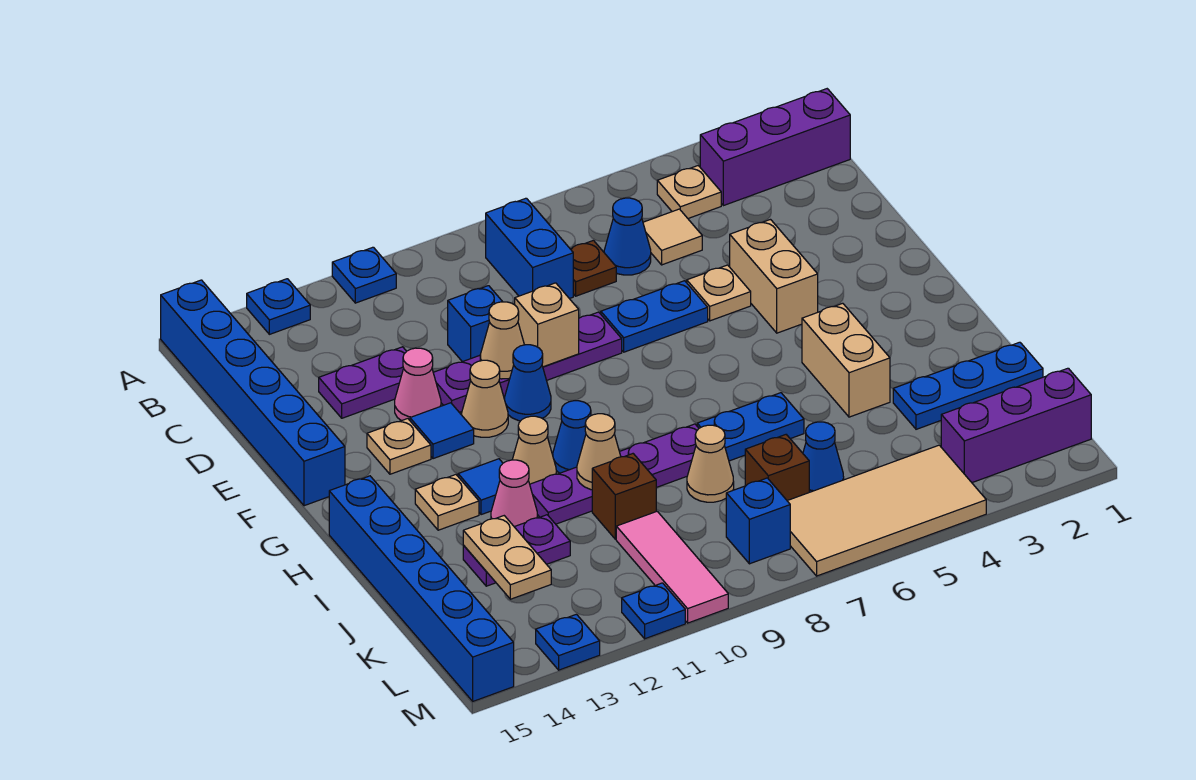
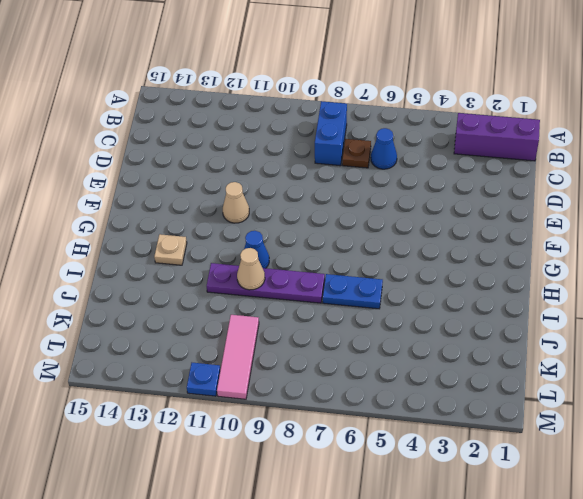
none -> blue 1x1 plate [332,247,396,303]
none -> blue 1x1 plate [247,279,310,334]
none -> blue 1x6 brick [161,280,345,506]
none -> tan 1x1 plate [657,166,721,218]

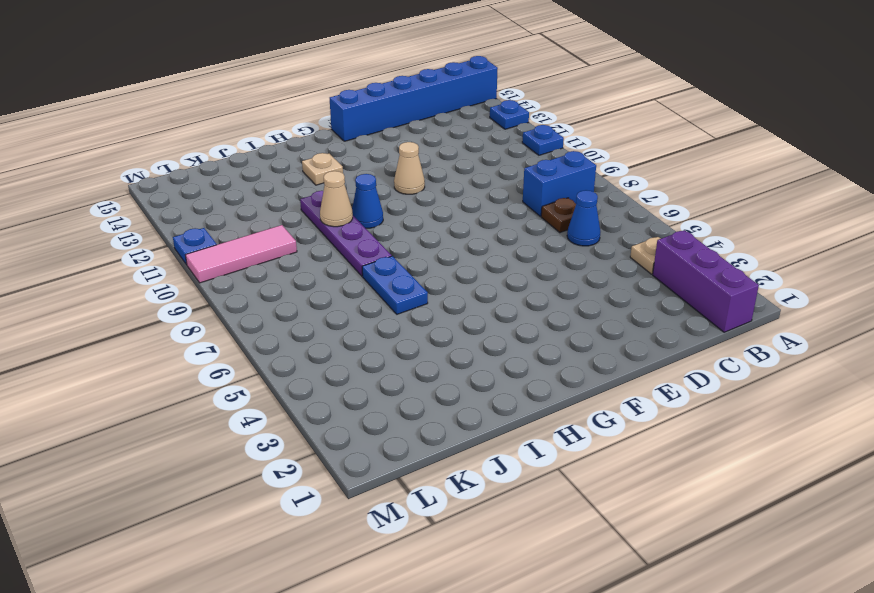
none -> tan 1x1 tile [643,209,702,265]
none -> blue 1x1 brick [448,286,502,362]
none -> purple 1x2 plate [319,347,406,418]
none -> tan 1x2 brick [730,220,818,333]

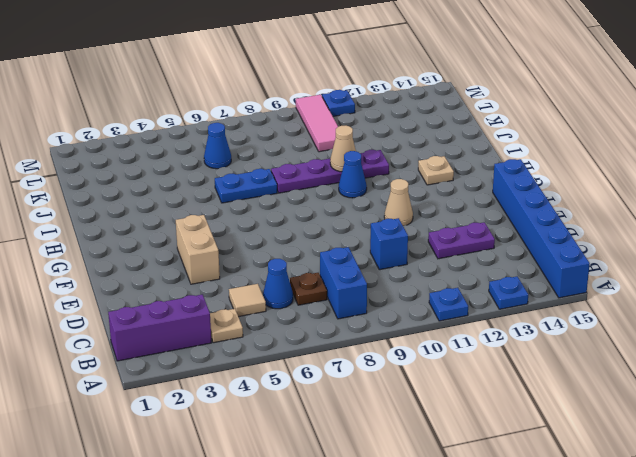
none -> tan 1x1 plate [687,265,751,321]
none -> blue 1x2 plate [601,281,708,352]
none -> purple 1x4 plate [433,312,622,412]
none -> pink 1x1 cone [395,348,441,421]

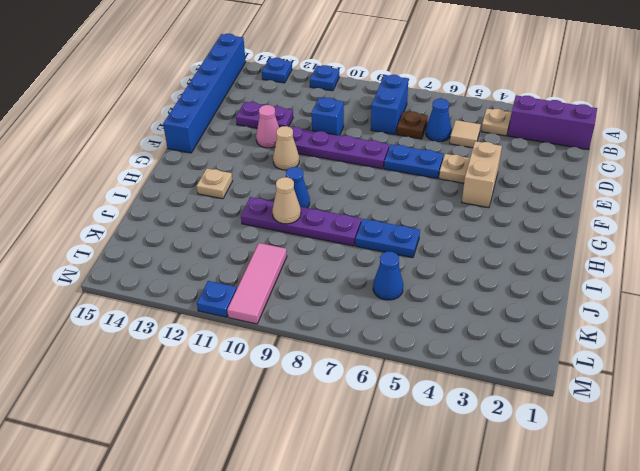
none -> blue 1x1 cone [505,345,551,421]
none -> blue 1x1 tile [410,403,474,459]
none -> tan 1x1 plate [367,419,431,474]
none -> tan 1x2 brick [802,303,890,417]

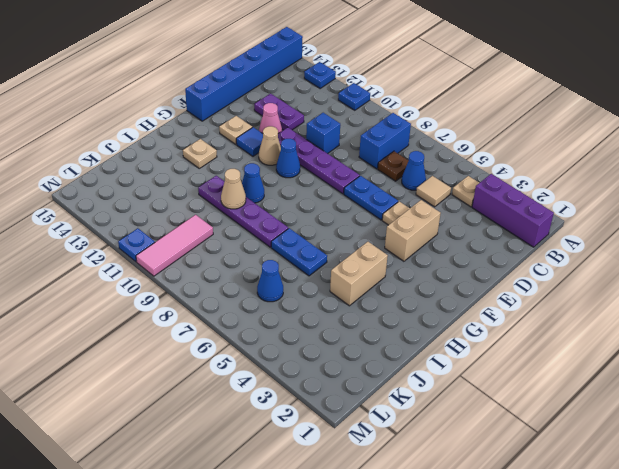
none -> tan 1x1 cone [512,416,556,484]
none -> blue 1x1 tile [458,459,503,515]
none -> blue 1x6 brick [329,476,514,701]
none -> pink 1x1 cone [491,460,537,527]

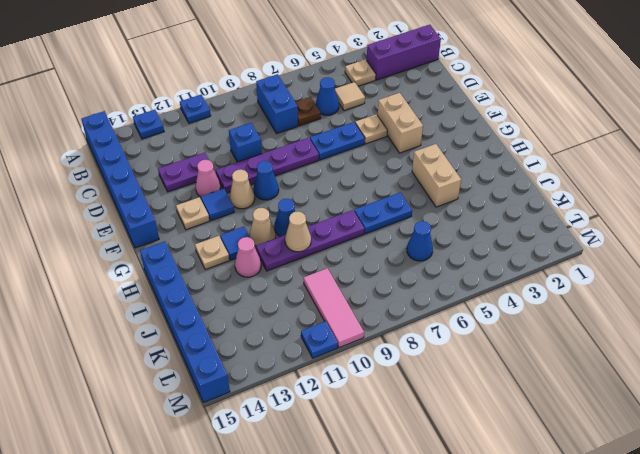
none -> blue 1x3 plate [893,342,1043,429]
none -> tan 1x1 cone [687,425,734,502]
none -> brown 1x1 brick [592,454,656,539]
none -> purple 1x2 plate [463,515,570,586]

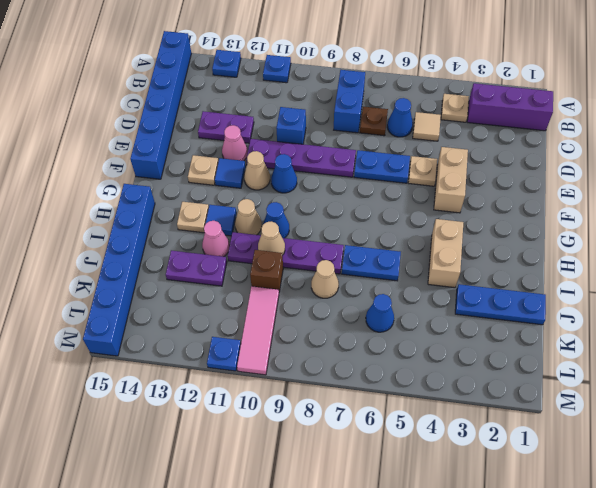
none -> brown 1x1 brick [745,435,809,501]
none -> purple 1x3 brick [941,368,1091,483]
none -> tan 2x4 tile [788,445,986,576]
none -> blue 1x1 brick [726,478,790,564]

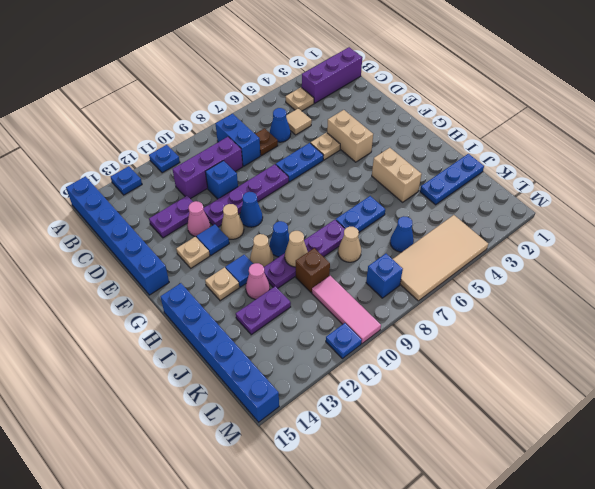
purple 1x3 brick [172,137,243,199] -> purple 1x3 brick moved to [941,368,1091,483]
none -> brown 1x1 brick [745,435,809,501]
none -> blue 1x1 plate [536,614,600,670]
none -> tan 1x1 brick [515,283,579,367]
none -> tan 1x1 cone [480,302,524,379]

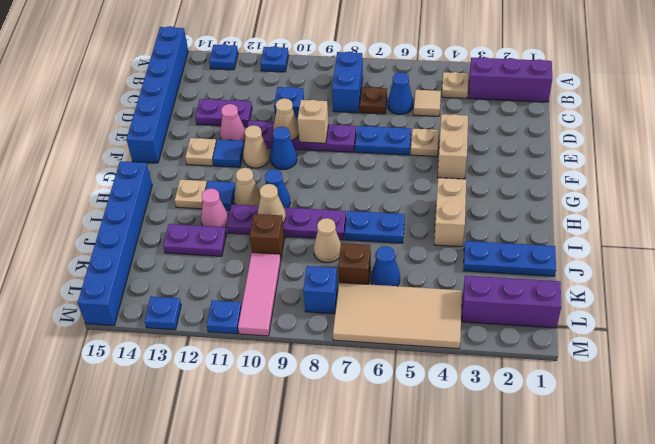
none -> tan 1x2 plate [463,516,551,599]

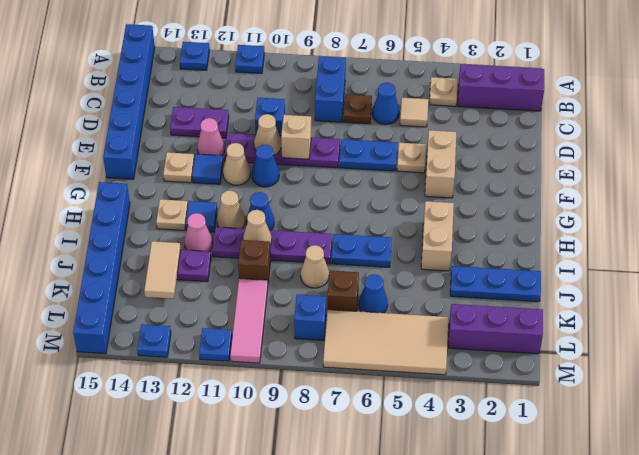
tan 1x2 tile [144,241,181,299] -> tan 1x2 plate [463,516,551,599]

